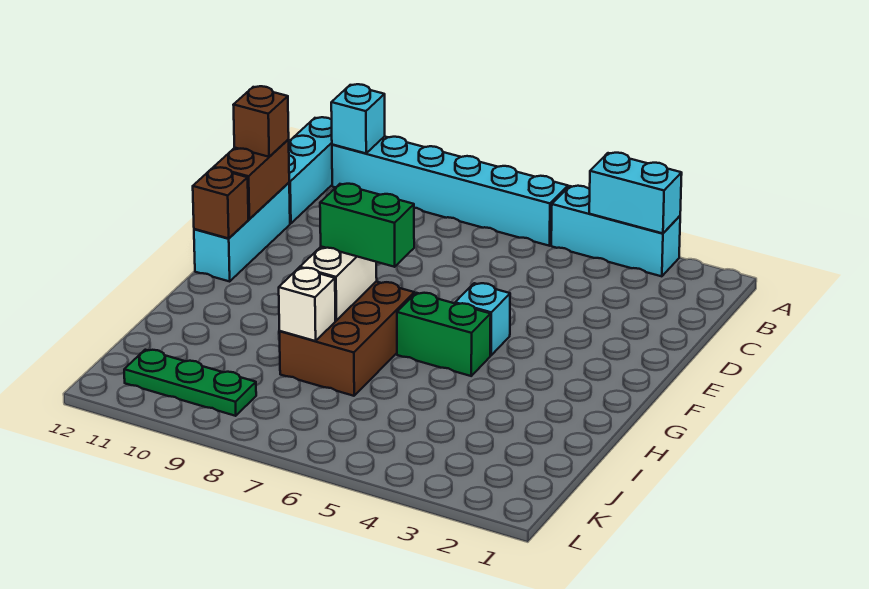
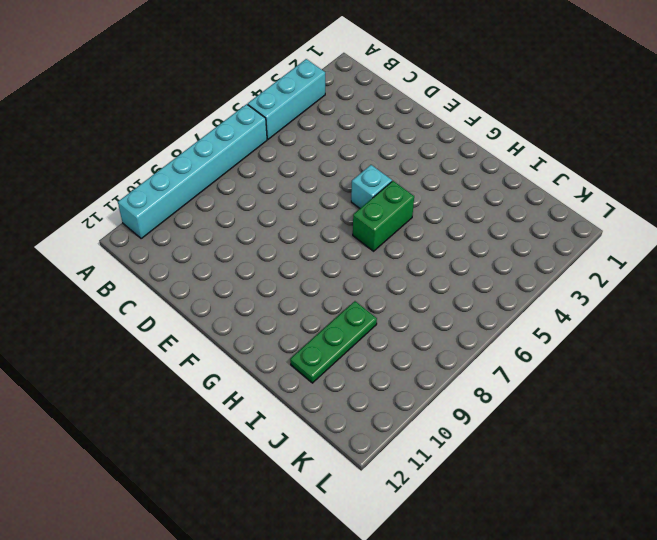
green 1x3 plate [290,301,377,383] -> green 1x3 plate moved to [124,350,256,416]
none -> cyan 1x3 brick [289,117,332,224]
none -> cyan 1x3 brick [194,183,290,281]
none -> brown 2x3 brick [279,281,414,396]

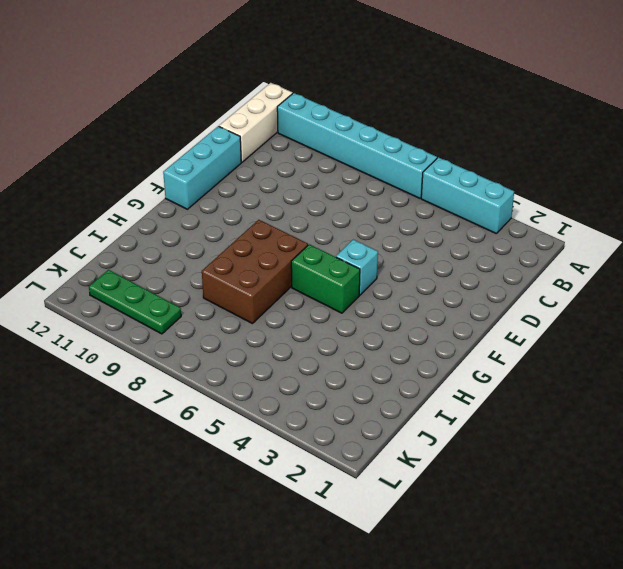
white 1x3 brick [219,83,293,162] -> cyan 1x3 brick [289,117,332,224]
none -> cyan 1x2 brick [589,153,682,233]
none -> cyan 1x1 brick [331,84,385,153]
none -> brown 1x2 brick [214,140,289,219]

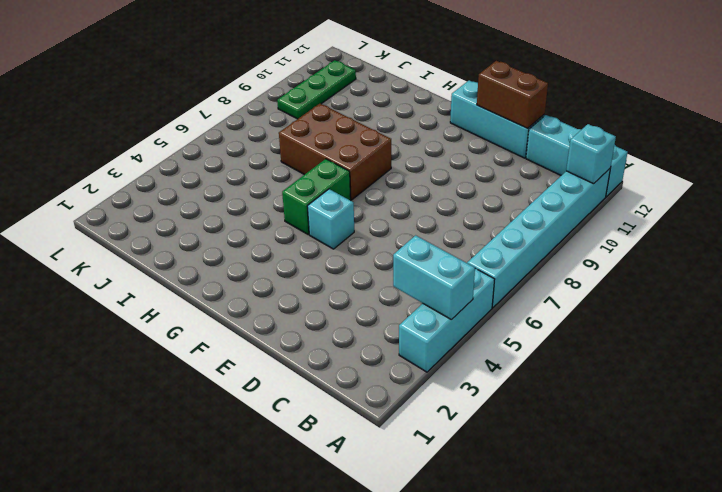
cyan 1x2 brick [393,235,475,320] -> cyan 1x2 brick turned to [589,153,682,233]
none -> brown 1x1 brick [193,167,248,238]
none -> white 1x2 brick [300,247,377,320]
none -> white 1x1 brick [279,268,336,341]

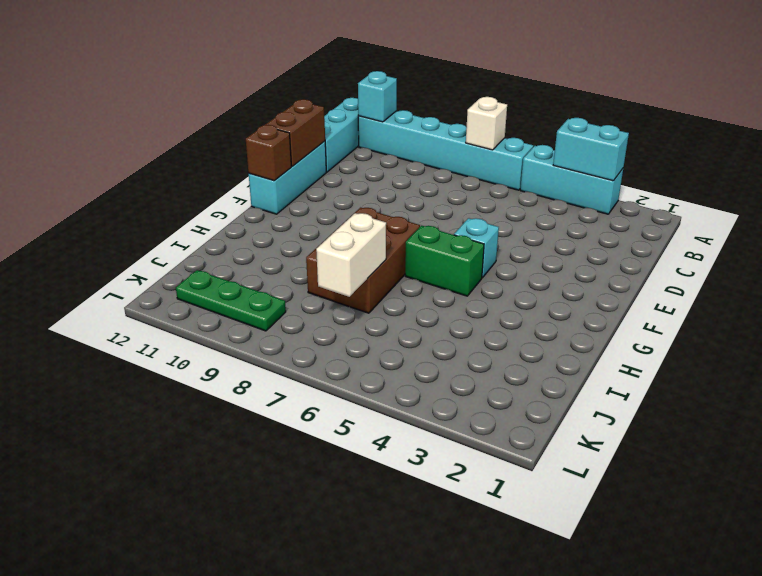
white 1x1 brick [466,97,507,150] -> white 1x1 brick moved to [279,268,336,341]
white 1x2 brick [316,213,386,297] -> white 1x2 brick moved to [300,247,377,320]
none -> brown 1x1 brick [234,86,289,157]
none -> green 1x2 brick [320,184,414,267]

